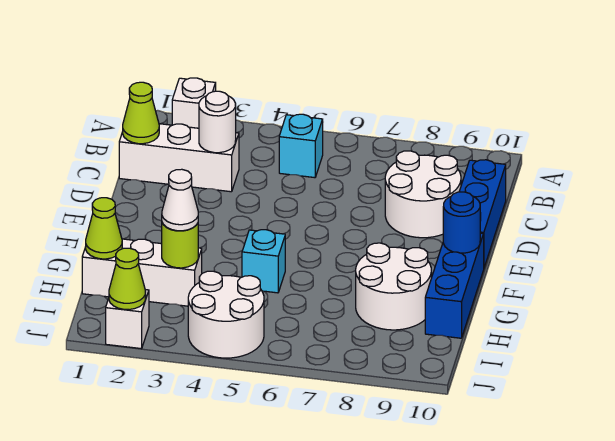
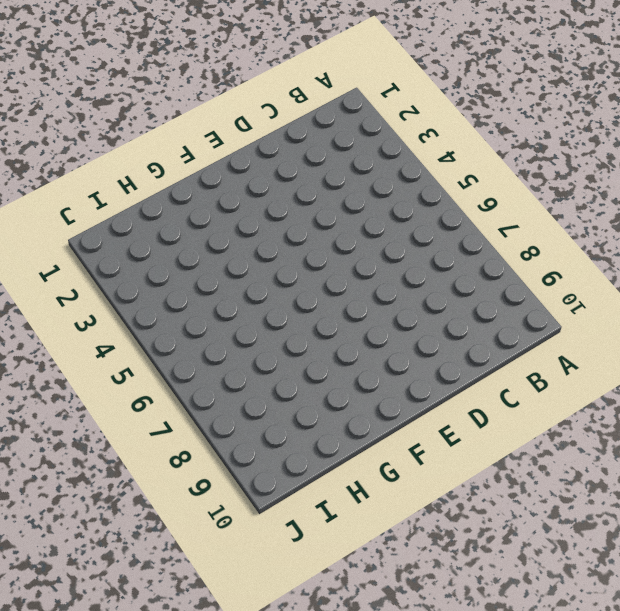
none -> white 1x1 brick [172,78,216,128]
none -> cyan 1x1 brick [279,114,323,178]
none -> white 1x3 brick [119,124,239,192]

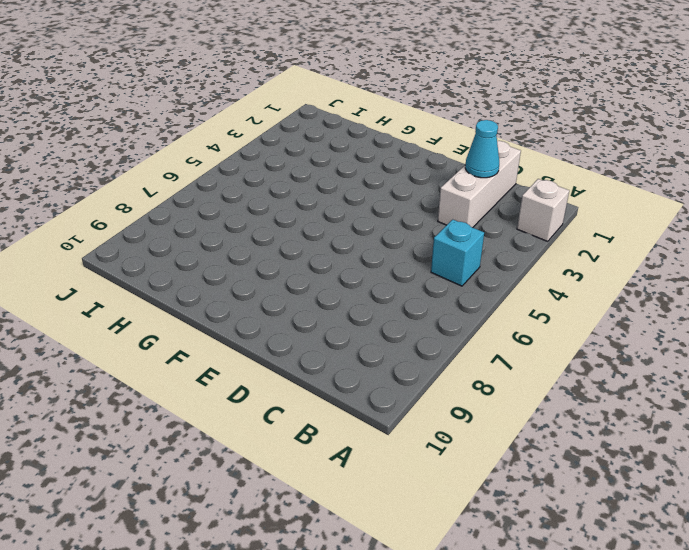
cyan 1x1 cone [465,120,499,178] -> none
none -> white 2x2 round brick [385,151,461,238]
none -> blue 1x3 brick [459,160,506,267]
none -> blue 1x3 brick [425,233,484,338]

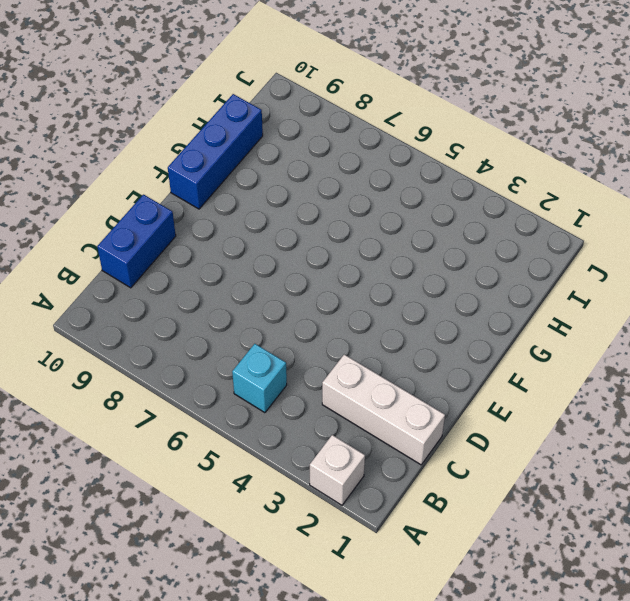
blue 1x2 brick [97,195,176,288] -> blue 1x3 brick [459,160,506,267]
none -> white 2x2 round brick [385,151,461,238]
none -> cyan 1x1 brick [242,230,285,293]
none -> white 2x2 round brick [356,243,431,330]

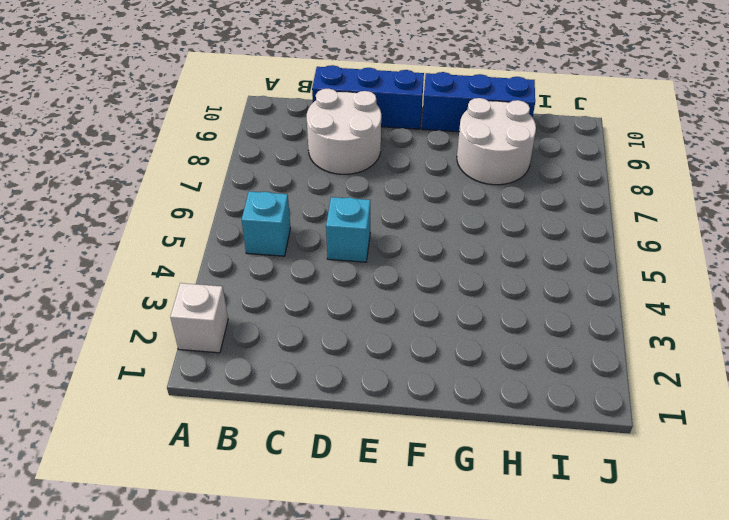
cyan 1x1 brick [326,197,370,262] -> cyan 1x1 brick moved to [242,230,285,293]
none -> white 1x3 brick [119,124,239,192]
none -> white 1x3 brick [82,239,202,306]
none -> white 2x2 round brick [188,271,264,358]

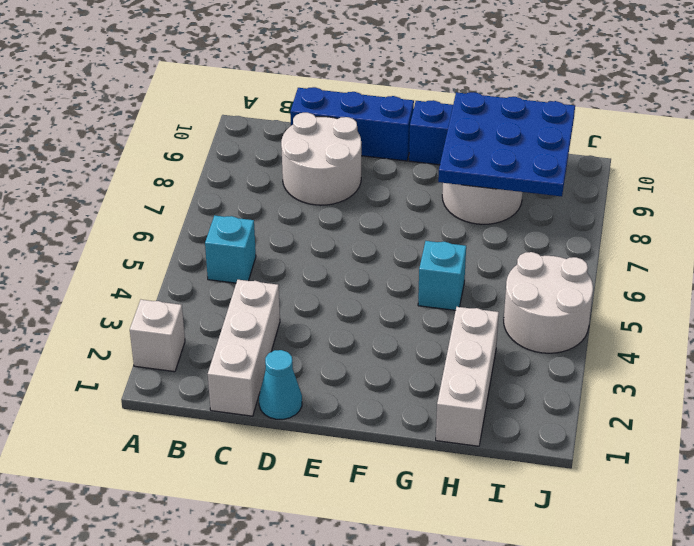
cyan 1x1 cone [259,350,302,419] -> none
blue 3x3 plate [438,92,575,196] -> none
none -> white 1x1 brick [106,290,149,349]
none -> lime 1x1 cone [123,82,159,144]
none -> white 1x1 round brick [199,91,236,153]

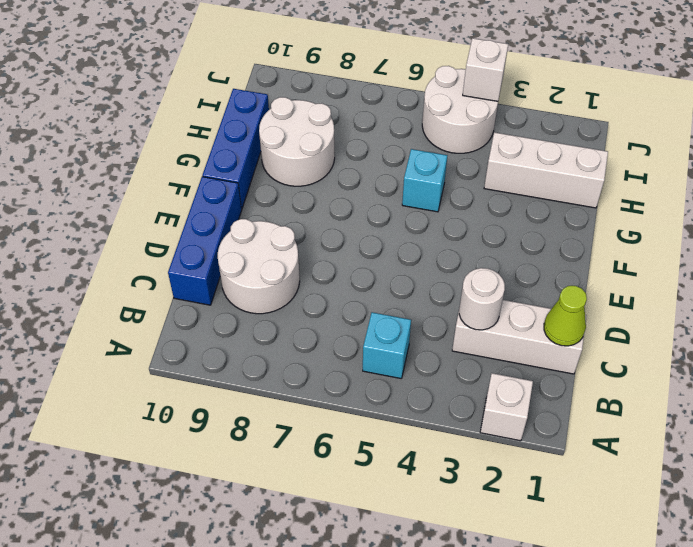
white 1x1 brick [463,38,508,101] -> white 1x1 brick moved to [106,290,149,349]
none -> blue 1x1 round brick [443,192,480,253]
none -> lime 1x1 cone [86,198,122,259]
none -> lime 1x1 round brick [161,223,198,268]

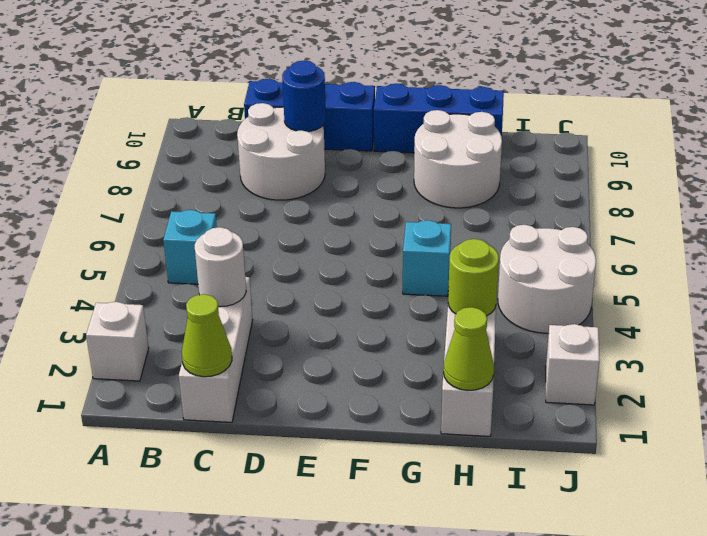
blue 1x1 round brick [282,61,326,132] -> blue 1x1 round brick moved to [443,192,480,253]
none -> lime 1x1 cone [109,248,146,310]
none -> white 1x1 cone [162,169,198,231]

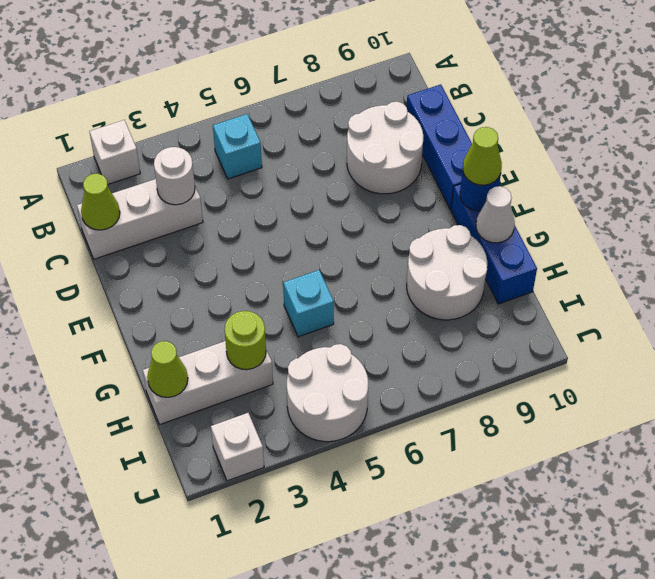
lime 1x1 cone [463,127,502,185] -> lime 1x1 cone moved to [109,248,146,310]
white 1x1 cone [476,186,515,243] -> white 1x1 cone moved to [162,169,198,231]

